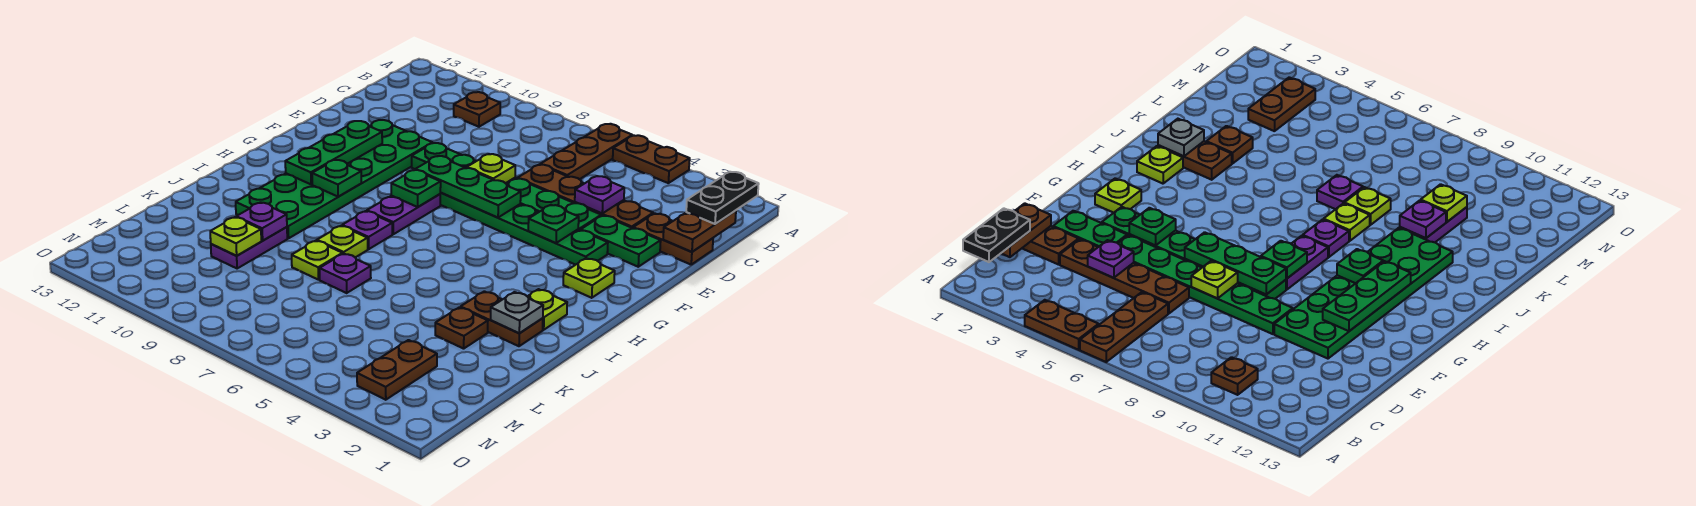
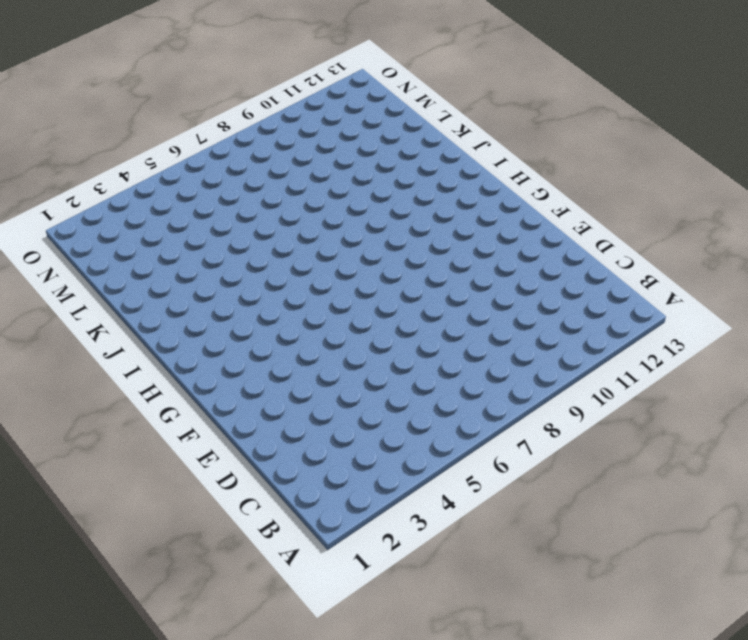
none -> brown 1x2 plate [613,135,690,183]
none -> brown 1x3 plate [540,124,632,179]
none -> brown 1x1 plate [454,92,500,127]
none -> brown 1x2 plate [633,213,713,264]

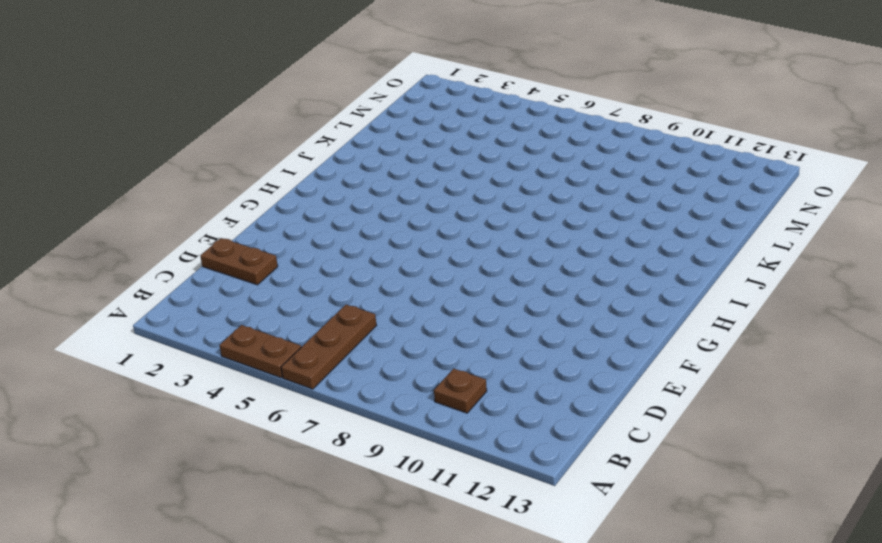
none -> brown 1x4 plate [518,165,653,228]
none -> green 1x2 plate [581,215,661,267]
none -> green 1x6 plate [412,143,601,230]
none -> green 2x6 plate [236,120,432,238]

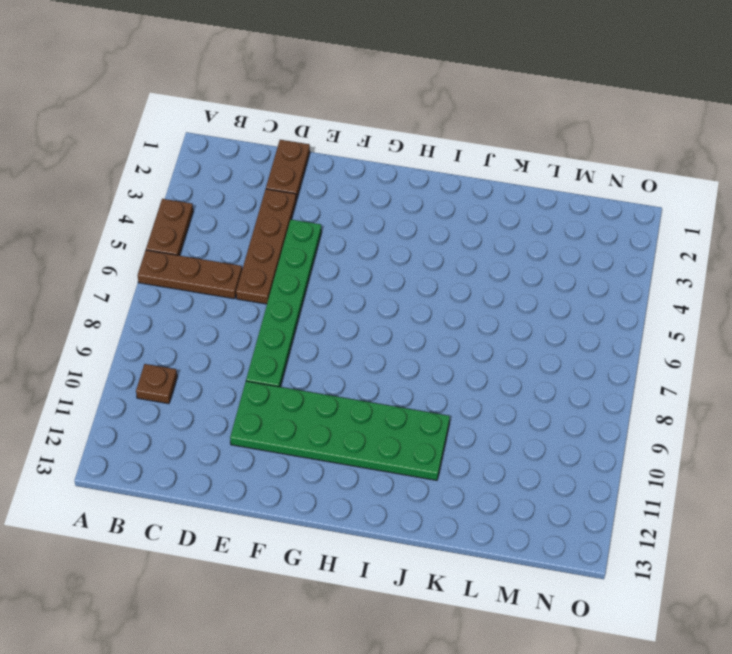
none -> green 1x2 plate [581,215,661,267]
none -> green 1x6 plate [440,193,608,265]
none -> lime 1x1 plate [563,258,615,298]
none -> purple 1x2 plate [367,194,440,234]

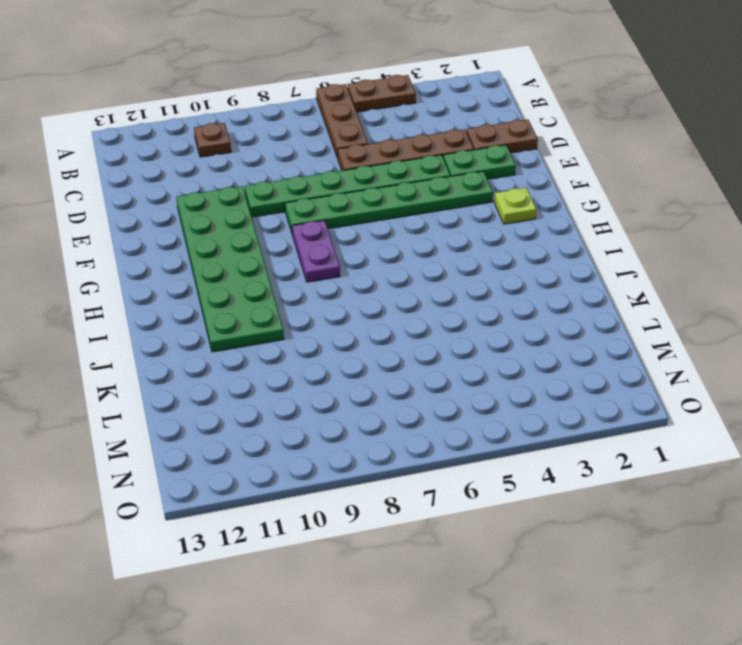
none -> lime 1x1 plate [527,289,567,330]
none -> purple 1x1 plate [342,211,392,249]
none -> brown 1x2 plate [461,291,543,346]
none -> lime 1x1 plate [317,226,368,257]

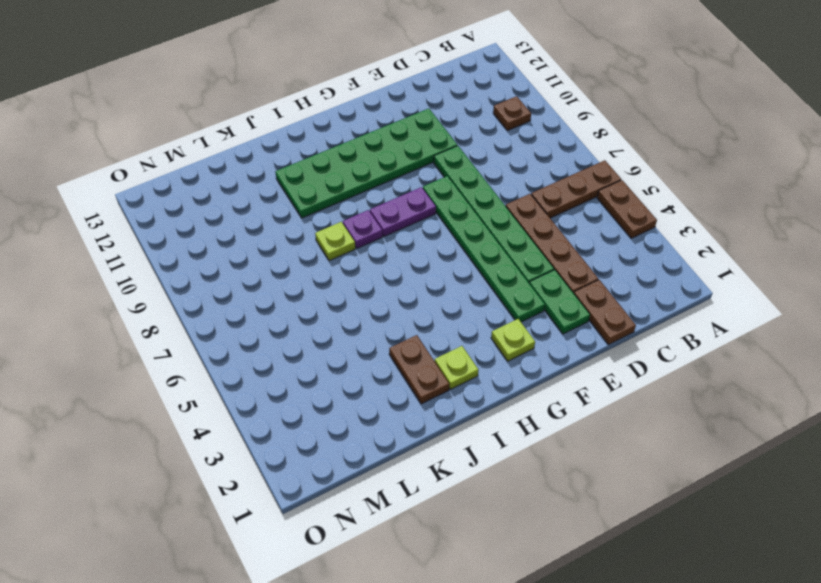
none -> brown 1x1 plate [435,307,488,349]
none -> purple 1x1 plate [320,254,371,293]
none -> lime 1x1 plate [292,241,342,280]
none -> purple 1x2 plate [211,227,287,269]

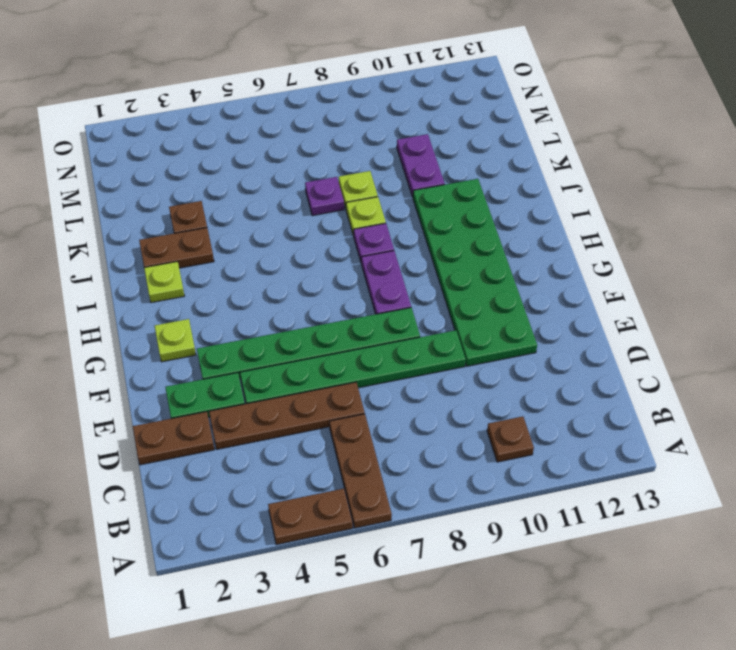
none -> brown 1x2 plate [357,340,437,400]
none -> brown 1x2 plate [663,210,736,252]
none -> purple 1x1 plate [575,176,624,213]
none -> lime 1x1 plate [467,154,515,183]

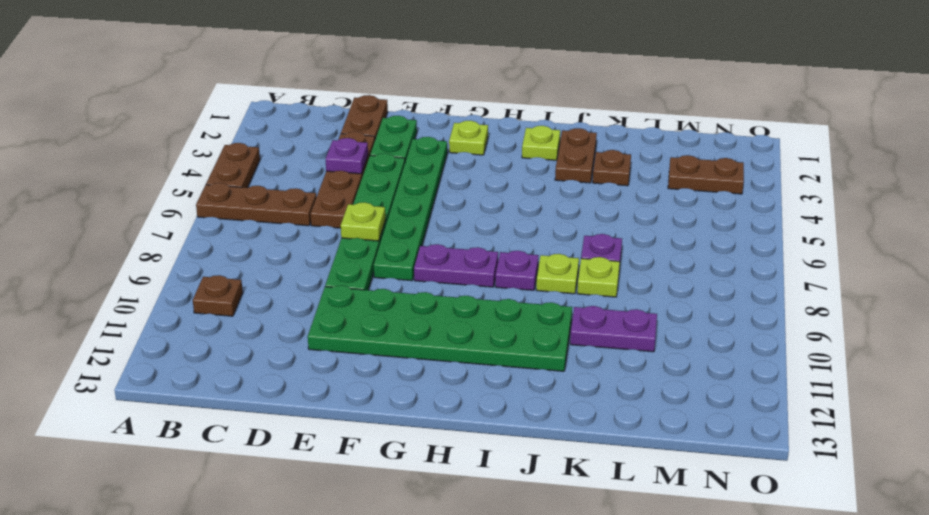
none -> brown 1x2 plate [663,210,736,252]
none -> green 1x1 plate [528,205,579,243]
none -> green 1x3 plate [415,156,521,218]
none -> green 1x3 plate [285,121,382,184]

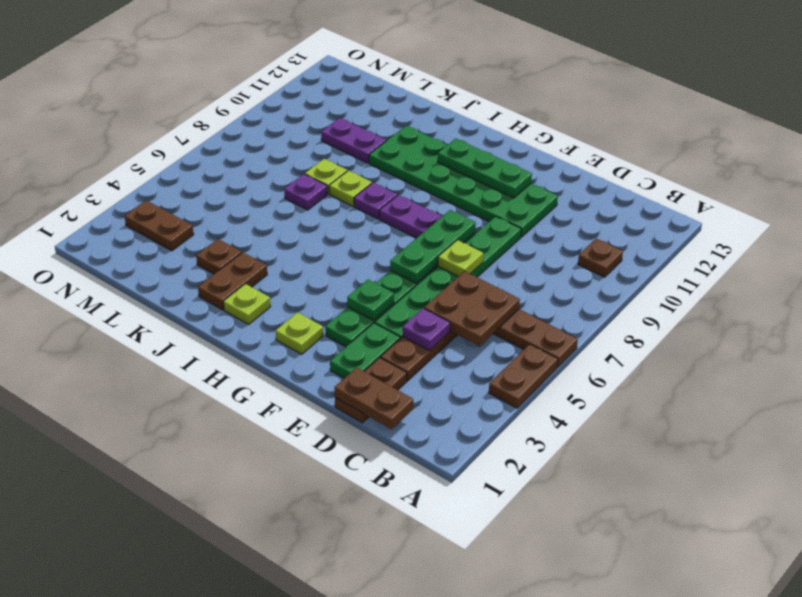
brown 2x2 plate [424,271,520,346] -> none
none -> green 1x1 plate [391,170,441,207]
none -> green 1x1 plate [312,160,361,197]
none -> grey 1x1 plate [491,292,543,333]
none -> purple 1x1 plate [236,202,287,241]

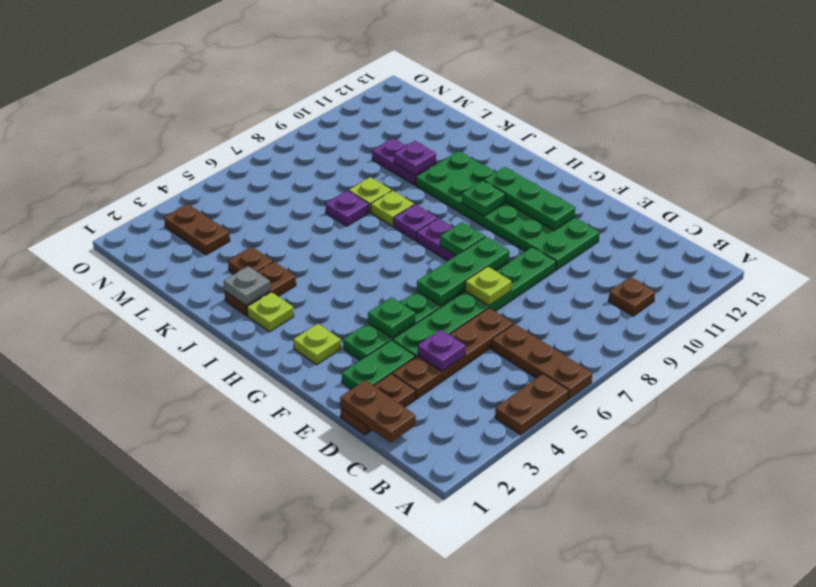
none -> lime 1x1 plate [210,217,261,256]
none -> black 1x2 plate [686,172,759,224]

